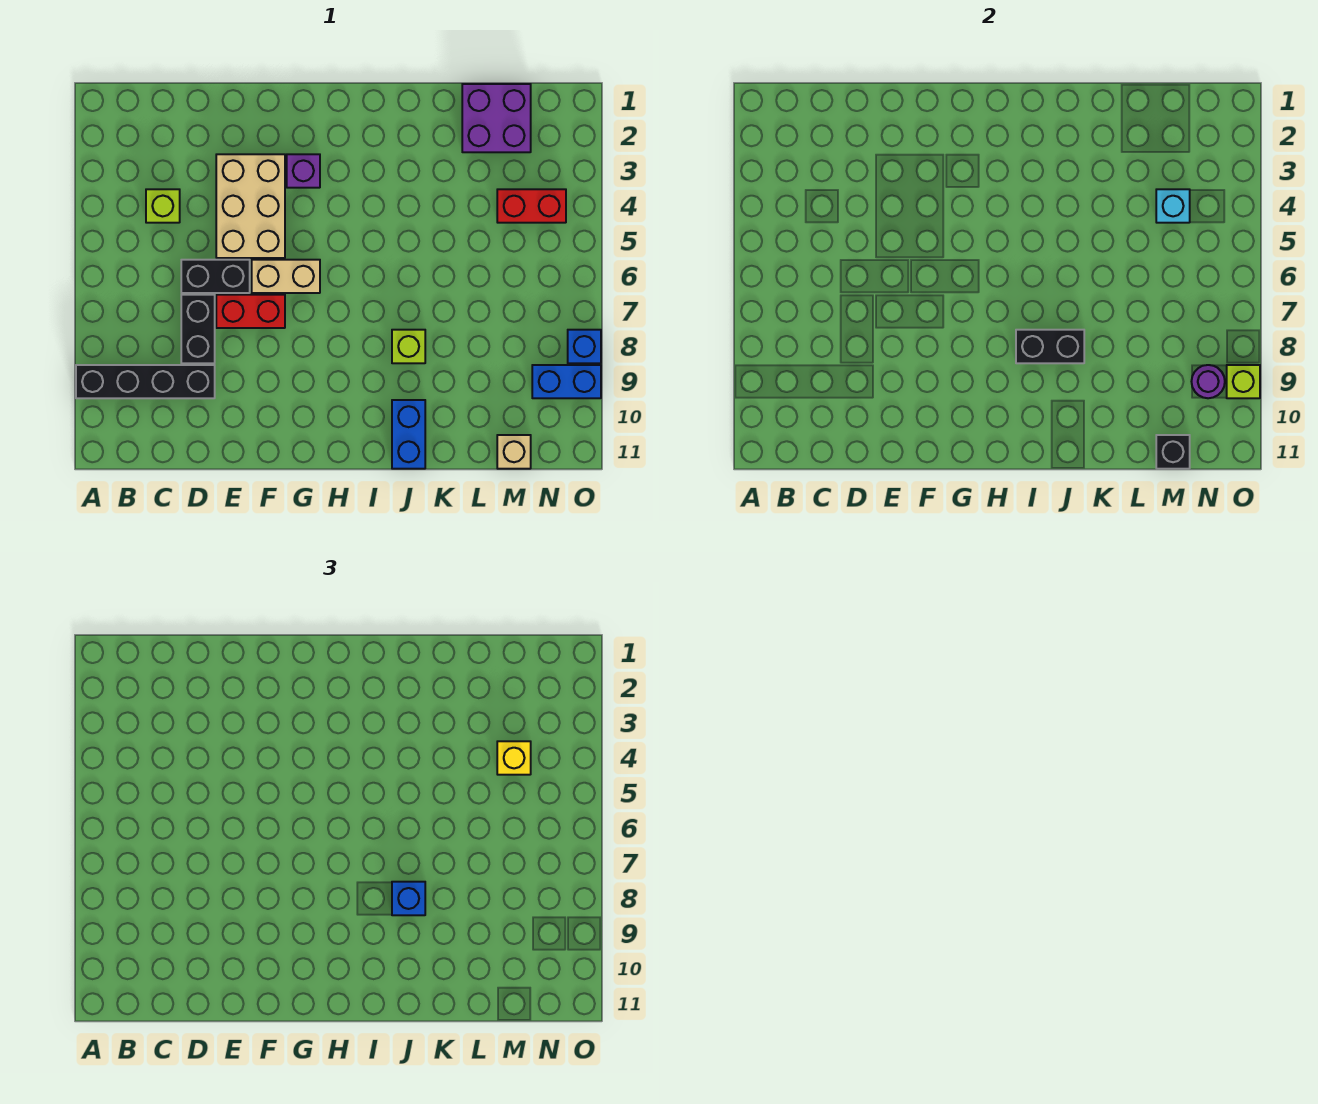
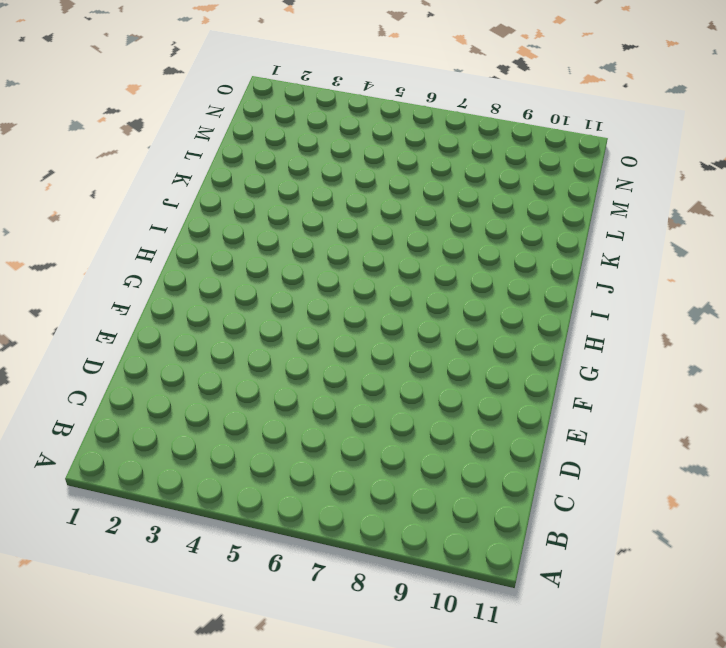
none -> black 1x4 brick [76,365,215,398]
none -> lime 1x1 brick [146,189,180,223]
none -> black 1x2 brick [181,260,250,293]

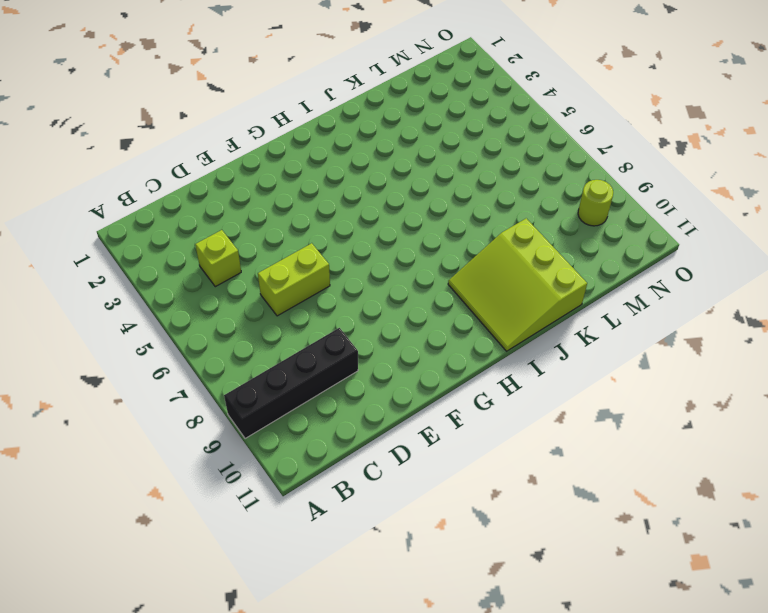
lime 1x2 brick [258,243,330,316] -> black 1x2 brick [181,260,250,293]
lime 3x3 slope [448,218,587,351] -> blue 1x2 brick [392,400,425,469]
lime 1x1 round brick [578,180,613,226] -> blue 1x2 brick [532,365,601,398]
none -> black 1x2 brick [181,295,215,363]
none -> tan 2x3 brick [216,154,285,258]
none -> red 1x2 brick [216,295,285,328]

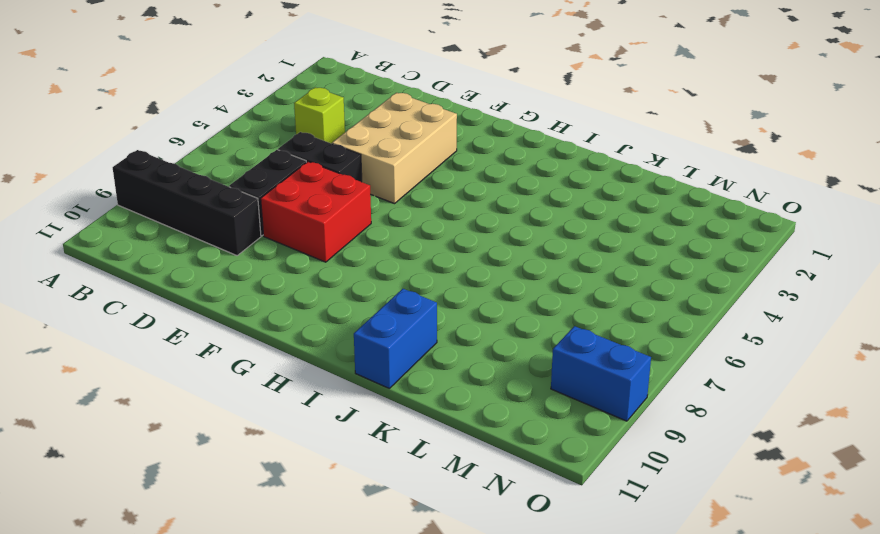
red 2x2 brick [261,162,371,262] -> red 1x2 brick [216,295,285,328]
none -> tan 1x2 brick [252,260,320,293]
none -> purple 1x1 brick [287,154,320,188]
none -> lime 1x1 brick [392,330,425,363]

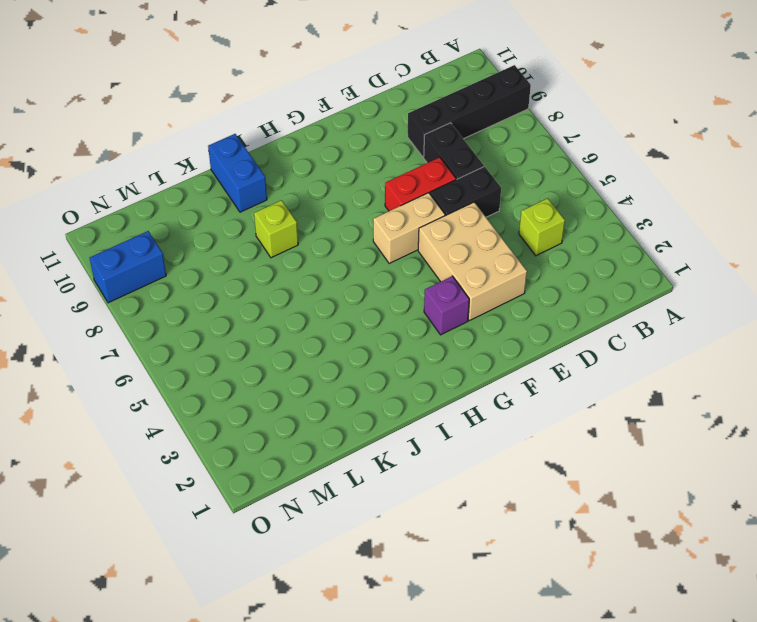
none -> purple 2x2 brick [462,84,531,152]
none -> red 1x2 brick [497,189,566,223]
none -> tan 1x1 brick [497,435,531,469]

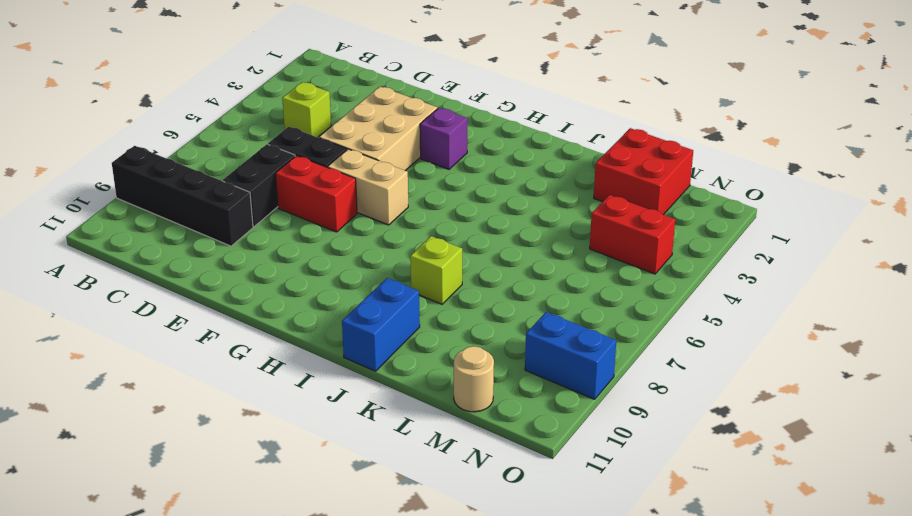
red 2x2 brick [594,128,693,215] -> purple 2x2 brick [462,84,531,152]
tan 1x1 round brick [454,346,494,412] -> tan 1x1 brick [497,435,531,469]
none -> blue 1x1 brick [568,330,601,363]
none -> black 1x2 brick [1016,330,1084,363]
none -> cyan 1x1 brick [1156,189,1190,223]

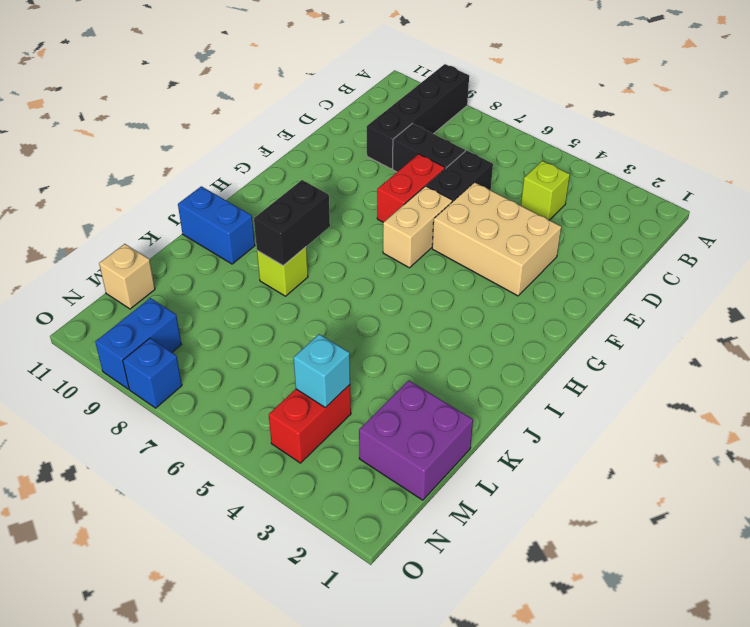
none -> purple 1x1 brick [287,154,320,188]
none -> black 1x1 brick [1156,435,1190,469]
none -> purple 1x1 round brick [1192,365,1225,398]

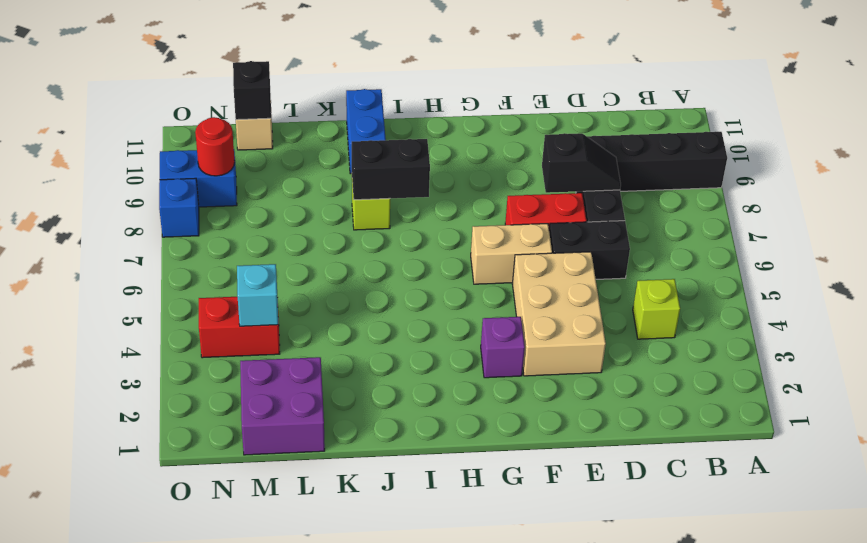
black 1x2 slope [542,133,621,193] -> none
red 1x1 round brick [195,117,235,176] -> purple 1x1 round brick [1192,365,1225,398]
none -> lime 1x1 brick [1227,365,1260,398]
none -> blue 1x1 brick [392,882,425,915]
none -> yellow 1x1 brick [497,741,531,775]

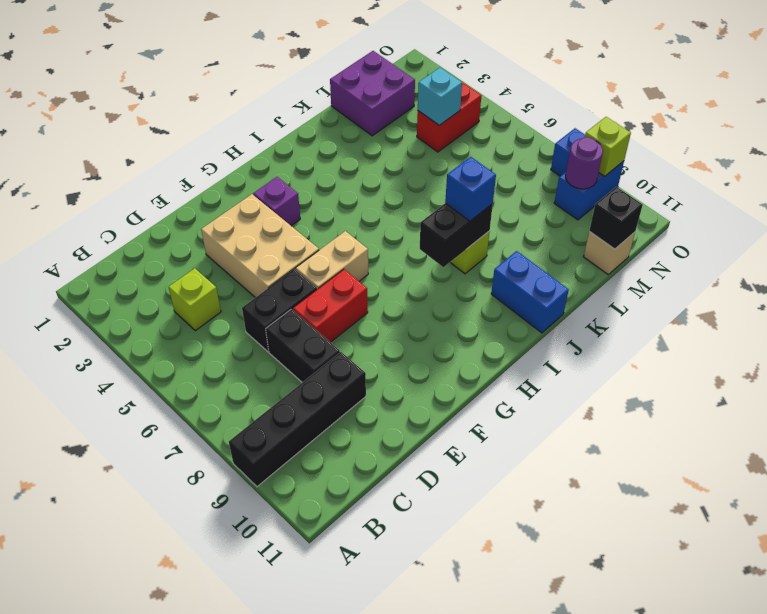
none -> yellow 1x1 brick [497,741,531,775]

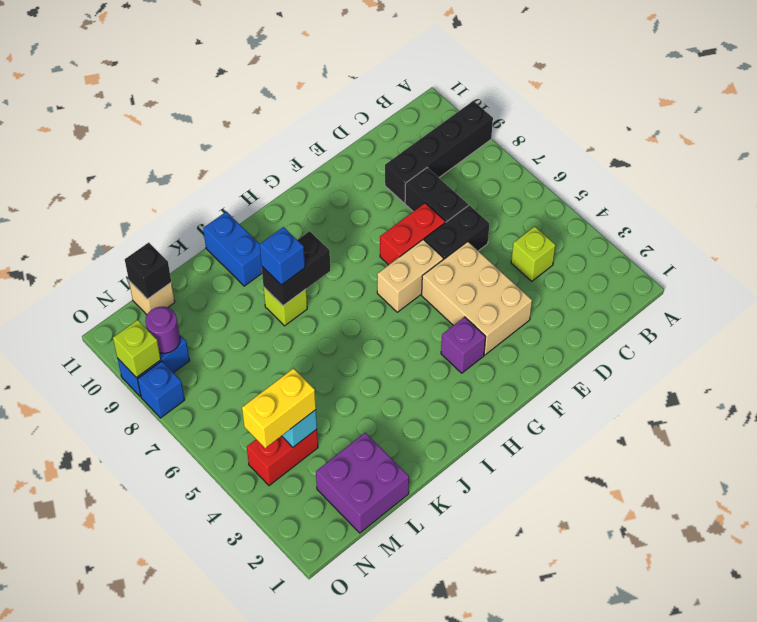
yellow 1x2 brick [242,368,316,448] -> yellow 1x1 brick [497,741,531,775]

